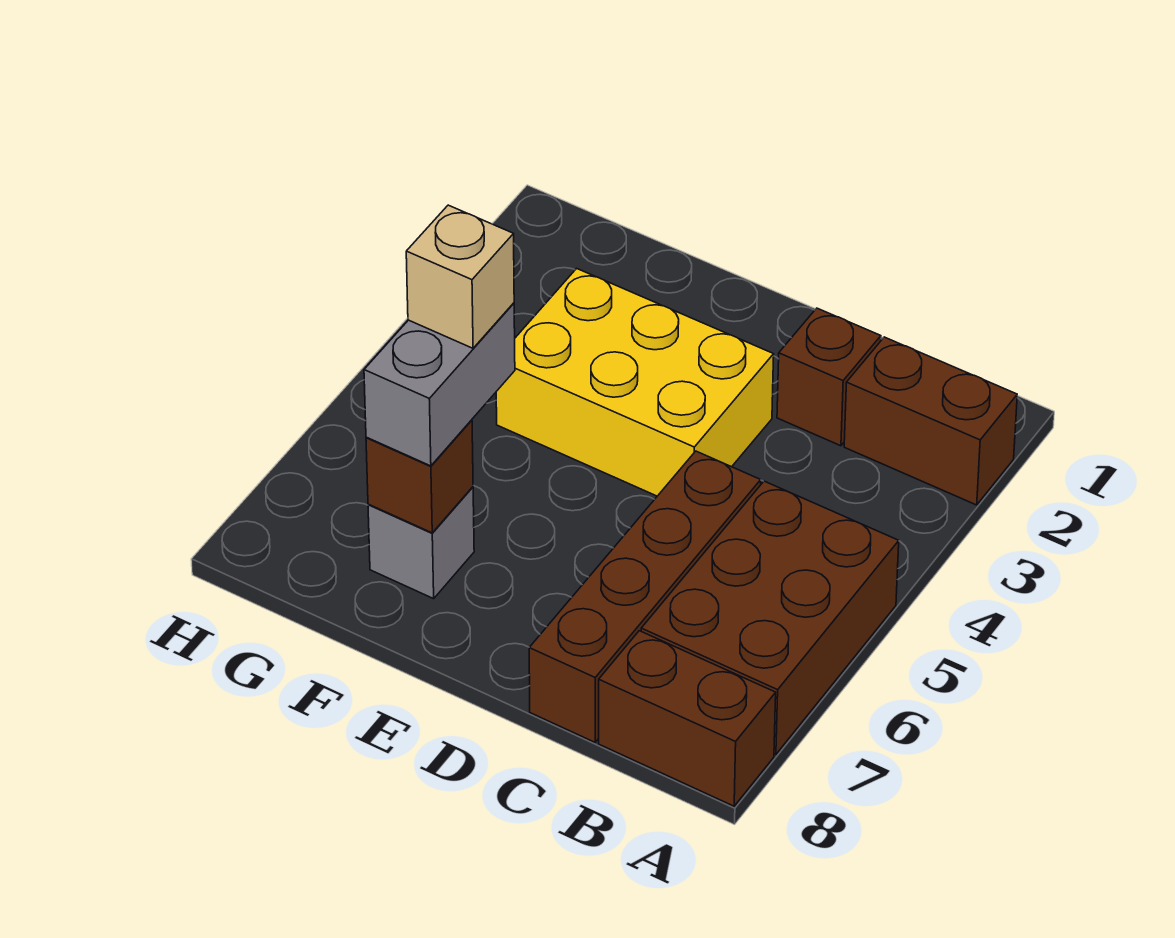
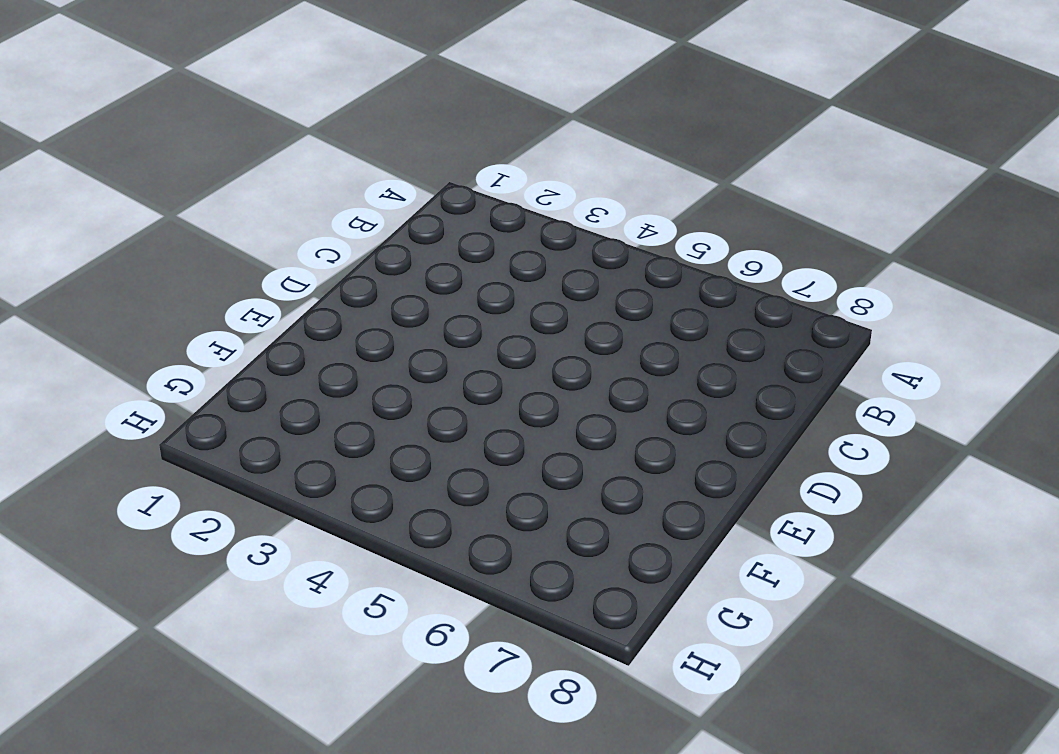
none -> brown 1x2 brick [844,337,1017,505]
none -> brown 2x3 brick [641,481,899,754]

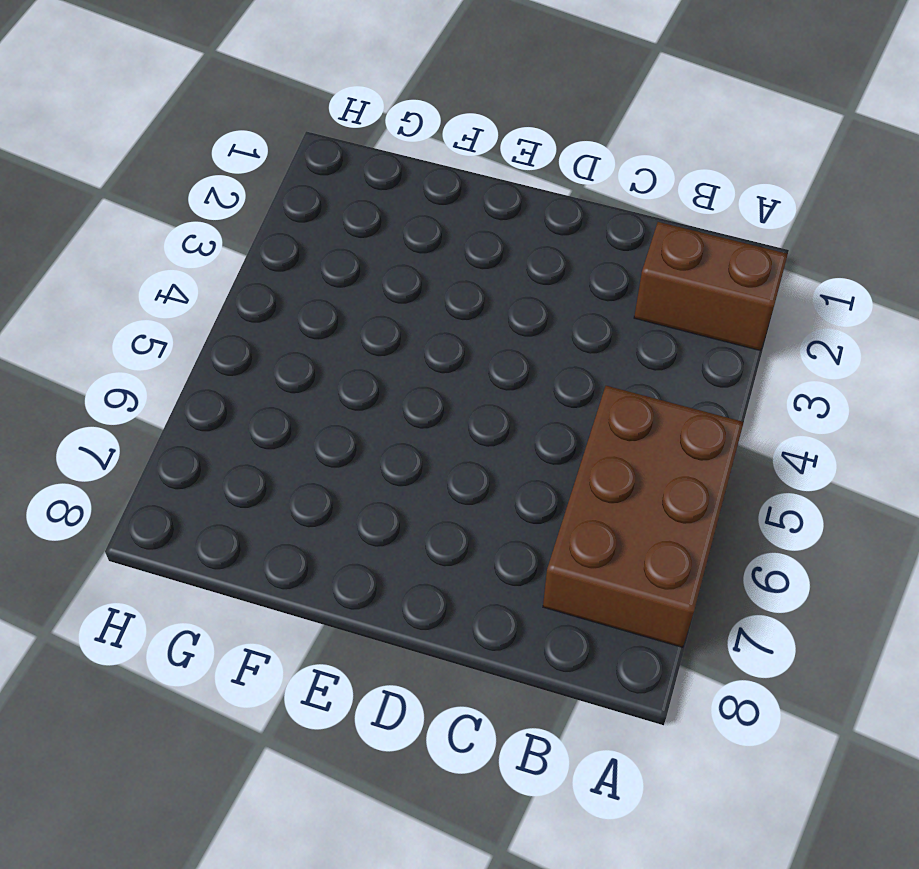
none -> brown 1x2 brick [599,631,776,806]
none -> brown 1x1 brick [777,308,881,446]

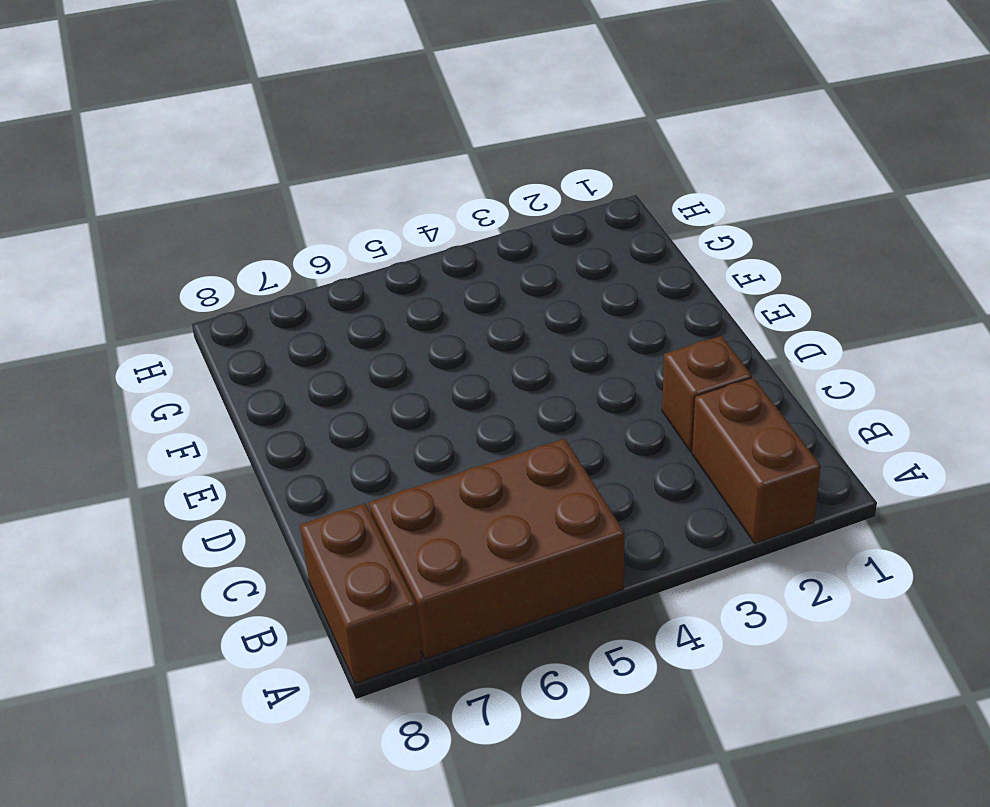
none -> brown 1x4 brick [529,451,761,742]
none -> yellow 2x3 brick [496,268,774,496]

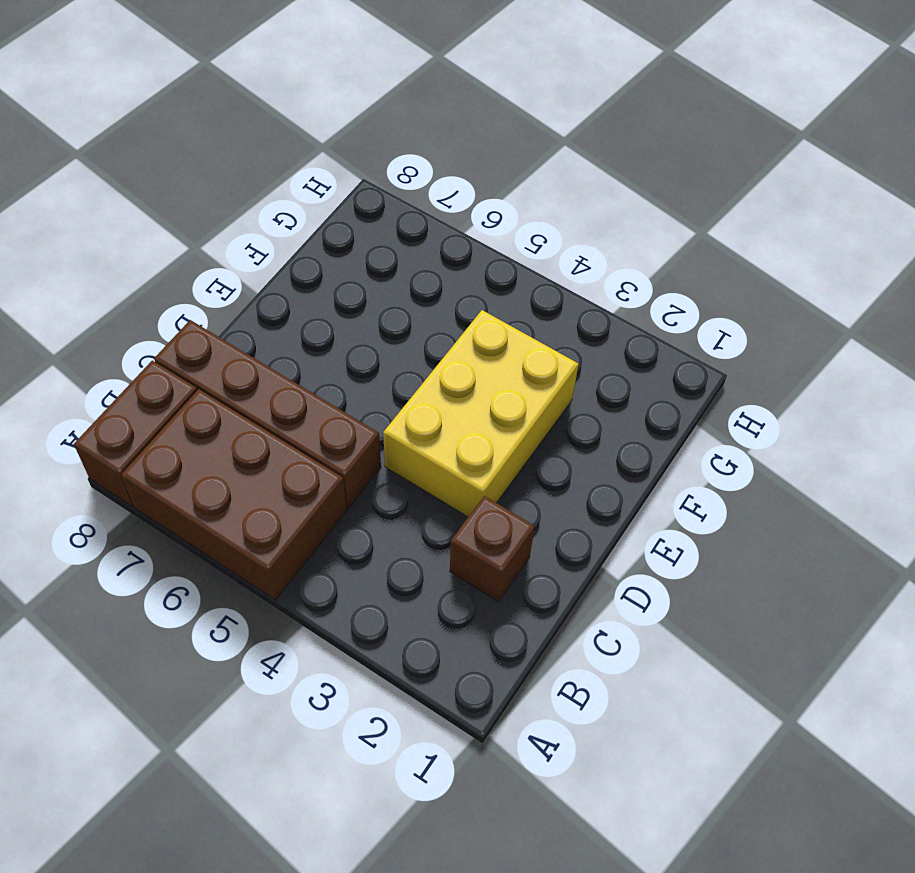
none -> brown 1x2 brick [844,337,1017,505]
none -> grey 1x1 brick [368,487,474,599]

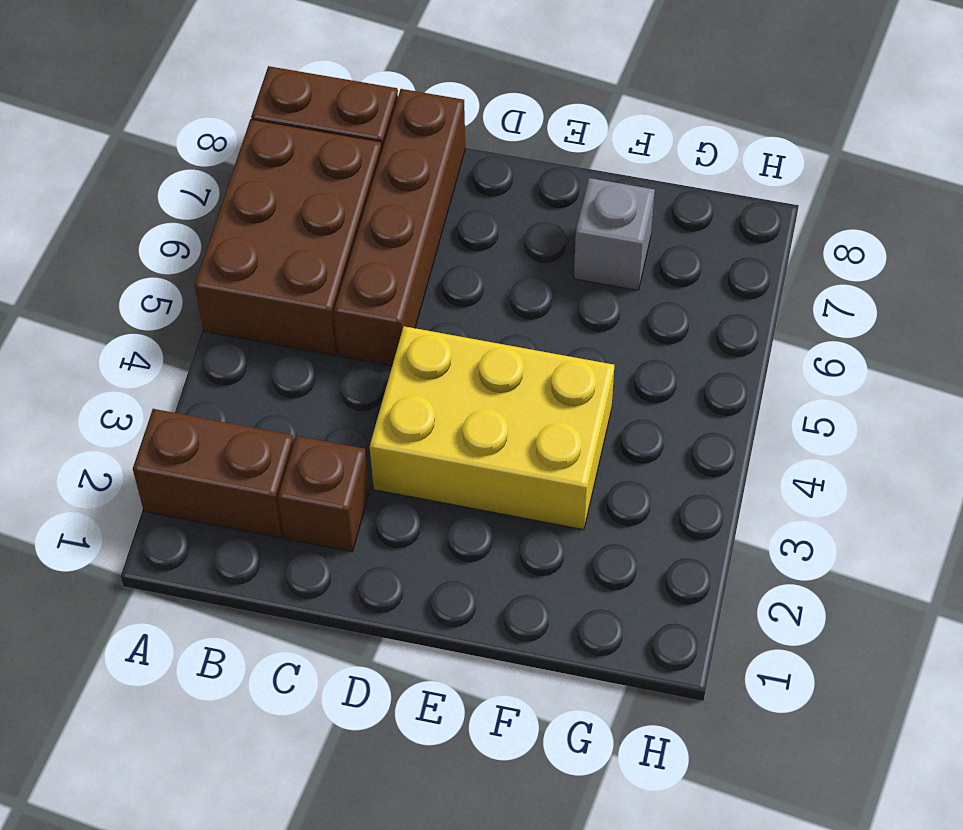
none -> brown 1x1 brick [366,420,473,533]
none -> grey 1x2 brick [364,303,515,466]

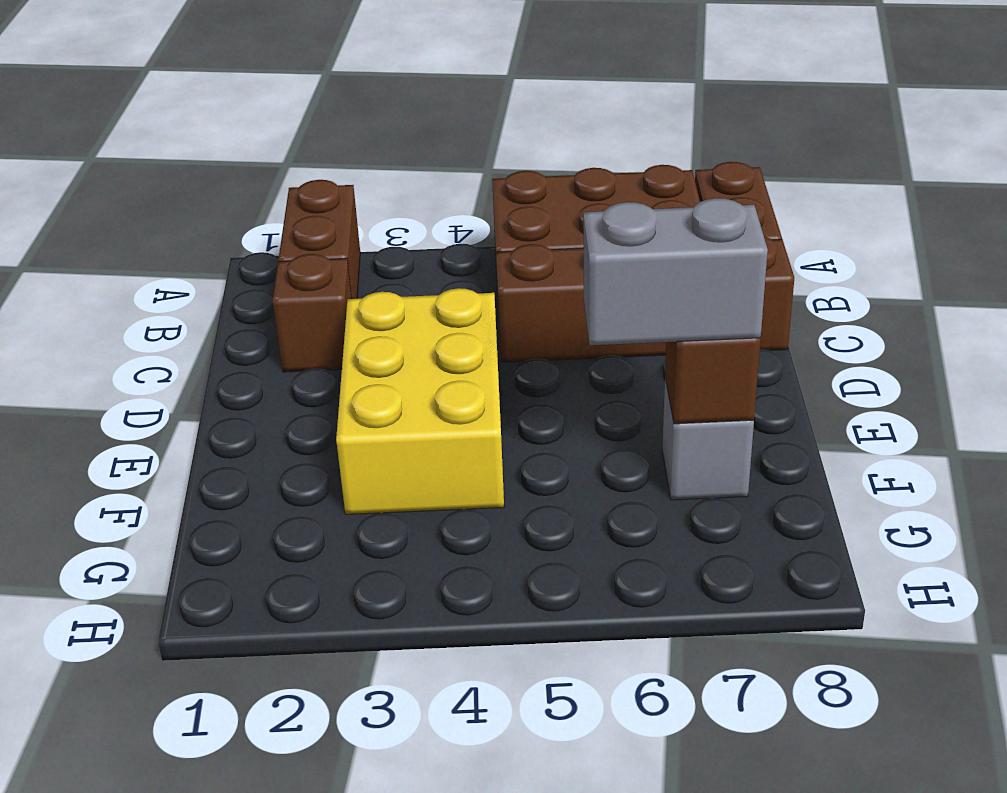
none -> tan 1x1 brick [406,205,514,348]

